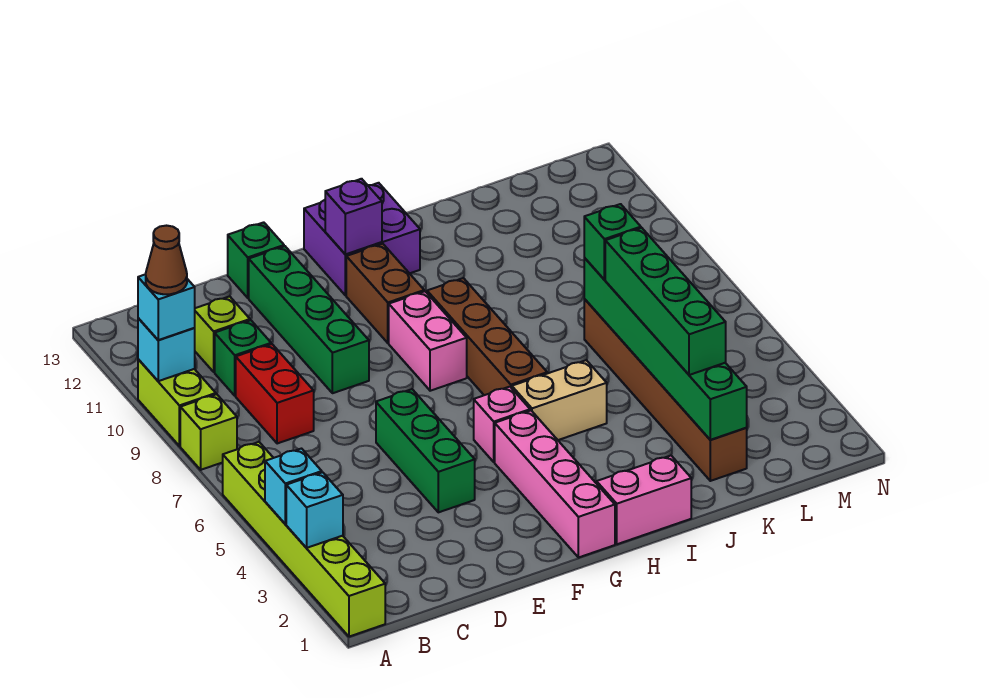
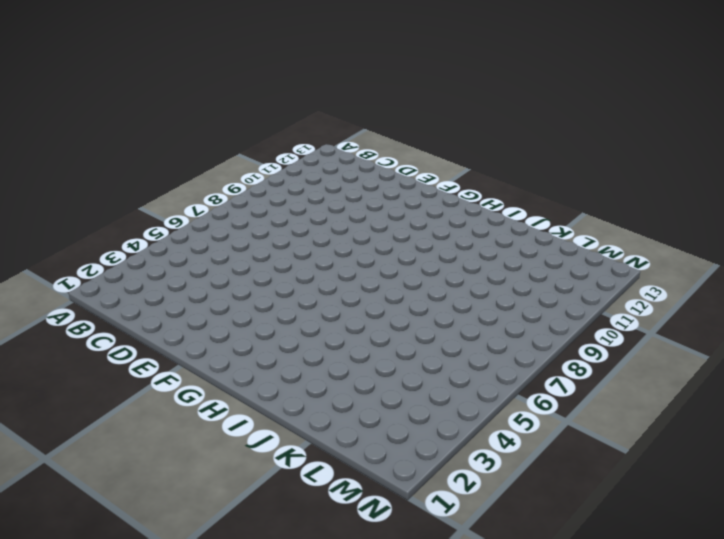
none -> lime 1x6 brick [223,442,385,637]
none -> lime 1x1 brick [180,394,237,470]
none -> lime 1x2 brick [138,359,216,446]

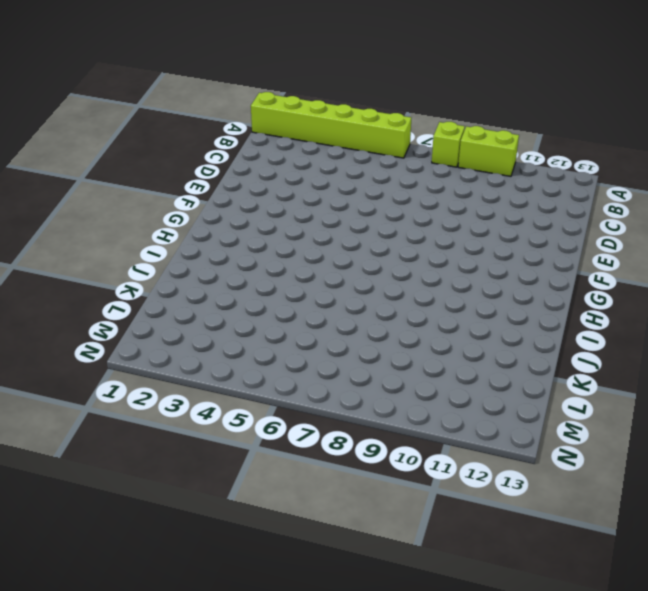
none -> red 1x2 brick [236,344,314,444]
none -> green 1x1 brick [215,320,271,396]
none -> lime 1x1 brick [195,296,250,372]

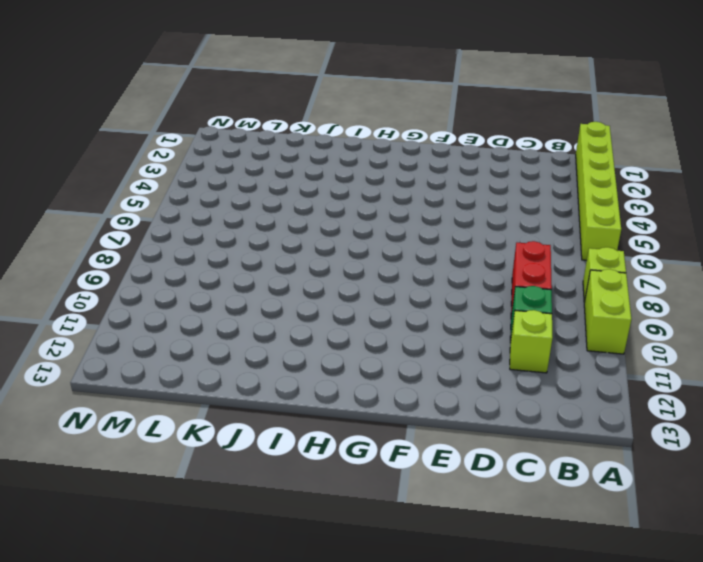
none -> green 1x3 brick [376,389,475,512]
none -> green 1x4 brick [249,246,369,393]
none -> green 1x1 brick [228,222,284,298]

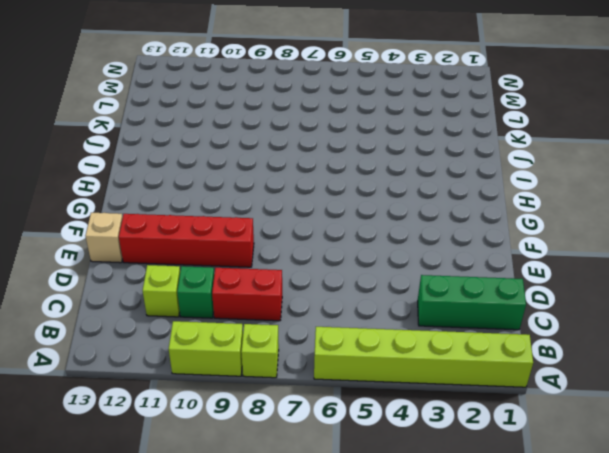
green 1x3 brick [418,275,526,330] -> green 1x3 brick moved to [376,389,475,512]
red 1x4 brick [119,214,254,267] -> green 1x4 brick [249,246,369,393]
tan 1x1 brick [85,213,123,263] -> green 1x1 brick [228,222,284,298]
none -> pink 1x4 brick [495,411,615,558]
none -> pink 1x1 brick [474,387,530,462]
none -> pink 1x2 brick [389,291,467,391]

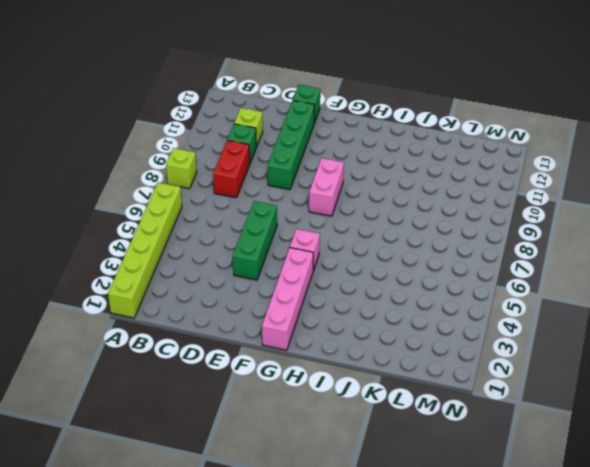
none -> lime 1x2 brick [138,359,216,446]
none -> brown 1x2 brick [346,244,424,343]
none -> purple 2x2 brick [304,183,420,295]

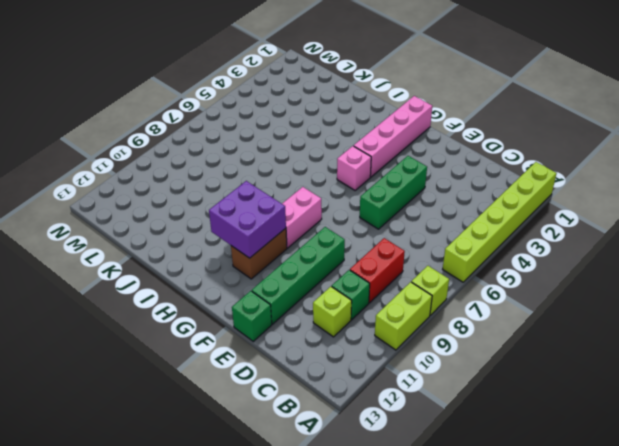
purple 2x2 brick [209,181,286,258] -> purple 2x2 brick moved to [304,183,420,295]
none -> pink 1x2 brick [597,456,691,544]
none -> tan 1x2 brick [512,360,607,440]
none -> brown 1x4 brick [427,278,547,395]

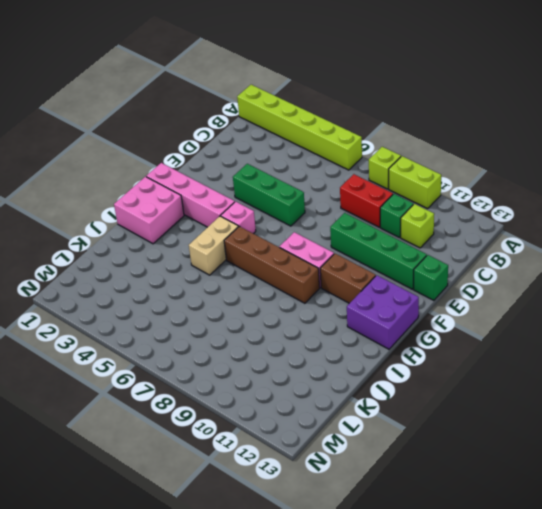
pink 2x2 brick [114,177,184,244] -> pink 1x2 brick [597,456,691,544]
none -> brown 1x6 brick [584,299,747,481]
none -> cyan 1x1 brick [286,472,343,548]
none -> cyan 1x1 brick [265,449,322,524]

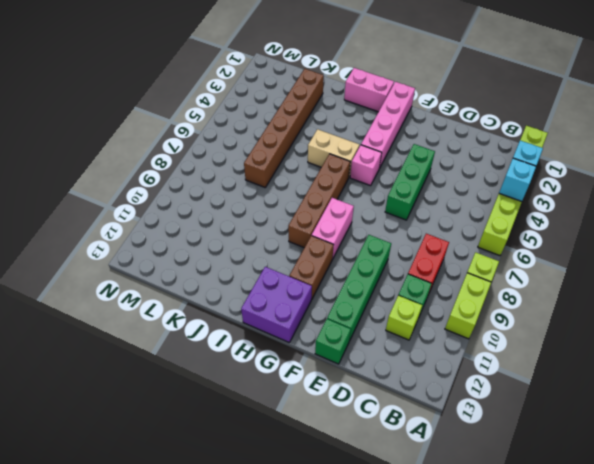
none -> cyan 1x1 brick [138,318,195,381]
none -> purple 1x1 brick [325,179,382,255]
none -> green 1x6 brick [584,257,747,440]

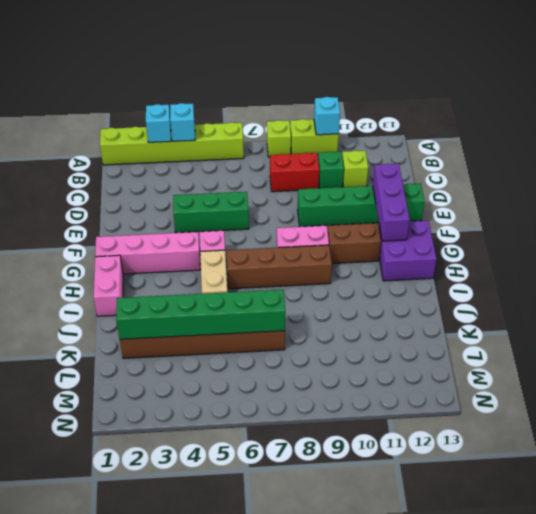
purple 1x3 brick [373,164,410,241] -> purple 1x1 brick [325,179,382,255]
none -> cyan 1x1 brick [138,274,195,340]
none -> green 1x4 brick [605,228,726,375]
none -> green 1x1 brick [584,204,641,280]

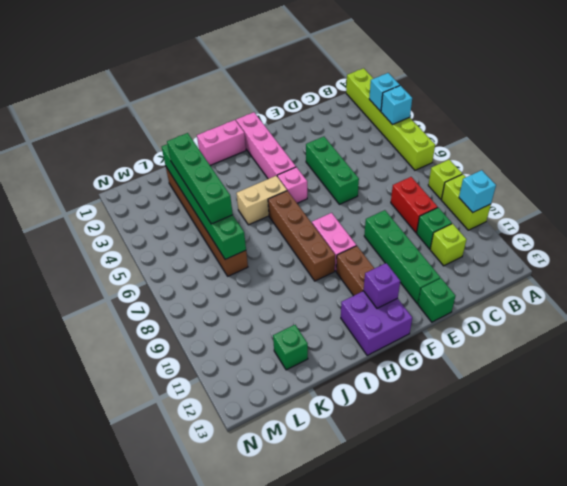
green 1x1 brick [273,325,308,370] -> green 1x1 brick moved to [584,204,641,280]
none -> cyan 1x1 brick [138,274,195,340]
none -> brown 1x1 cone [146,226,187,294]

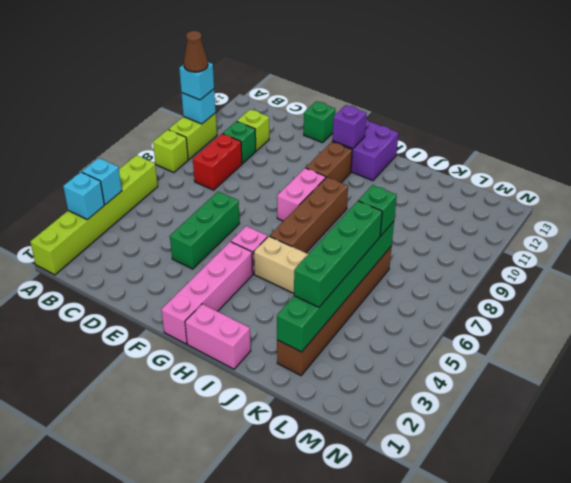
none -> green 1x4 brick [249,246,369,393]

